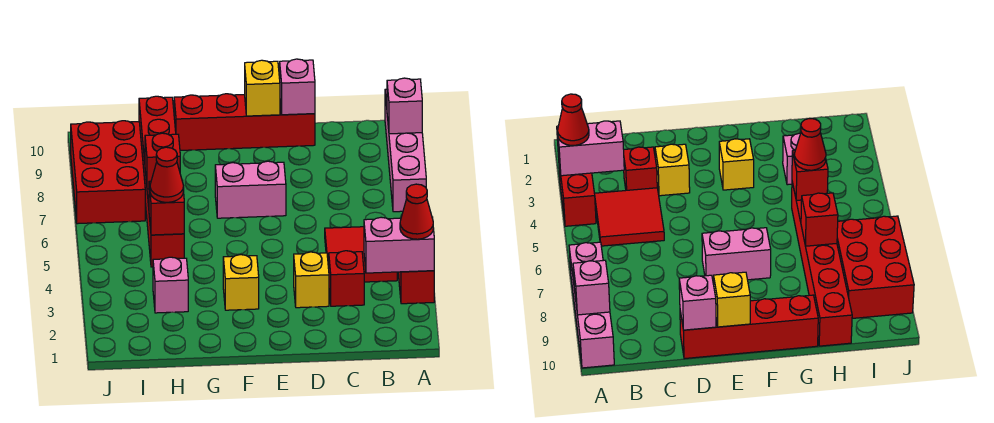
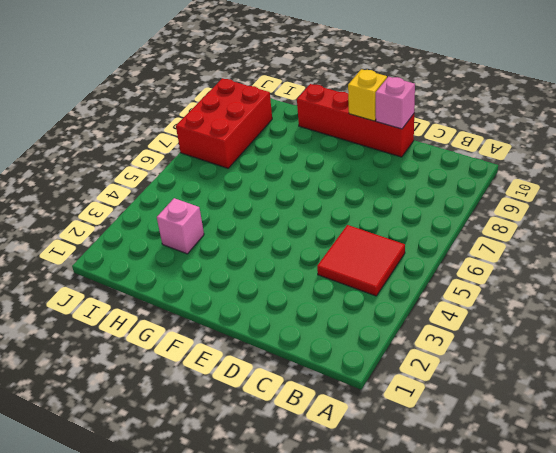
none -> red 1x2 brick [398,271,434,304]
none -> pink 1x4 brick [385,89,426,212]
none -> red 1x1 brick [329,251,364,306]

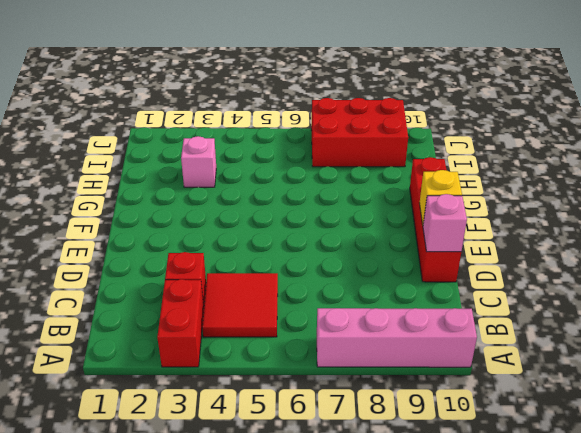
red 1x2 brick [157,279,204,367] -> red 1x2 brick turned to [398,271,434,304]
none -> yellow 1x1 brick [294,252,329,308]
none -> pink 1x2 brick [215,161,286,218]
none -> yellow 1x1 brick [223,255,259,310]

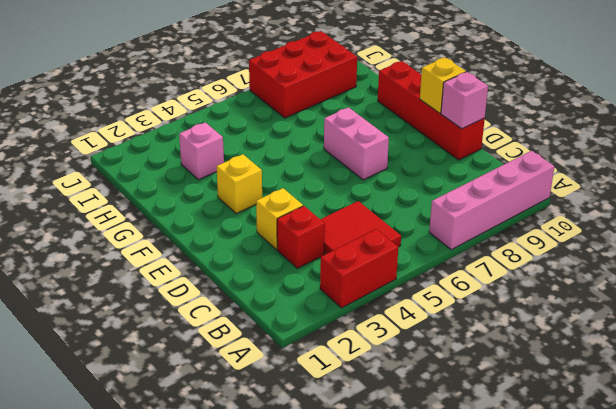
none -> red 1x6 brick [139,96,184,267]
none -> pink 1x2 brick [364,217,434,273]
none -> pink 1x1 brick [387,78,422,134]

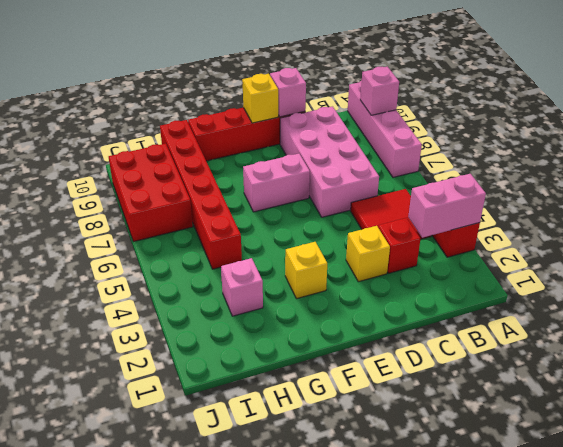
pink 2x4 brick [280,106,379,217] -> none
none -> red 1x1 brick [149,181,184,235]
none -> red 1x1 brick [145,133,180,189]
none -> red 1x1 cone [400,184,433,239]

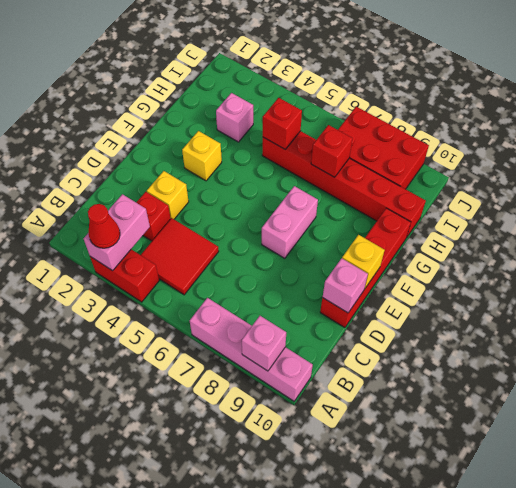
none -> red 1x1 cone [150,147,184,202]

